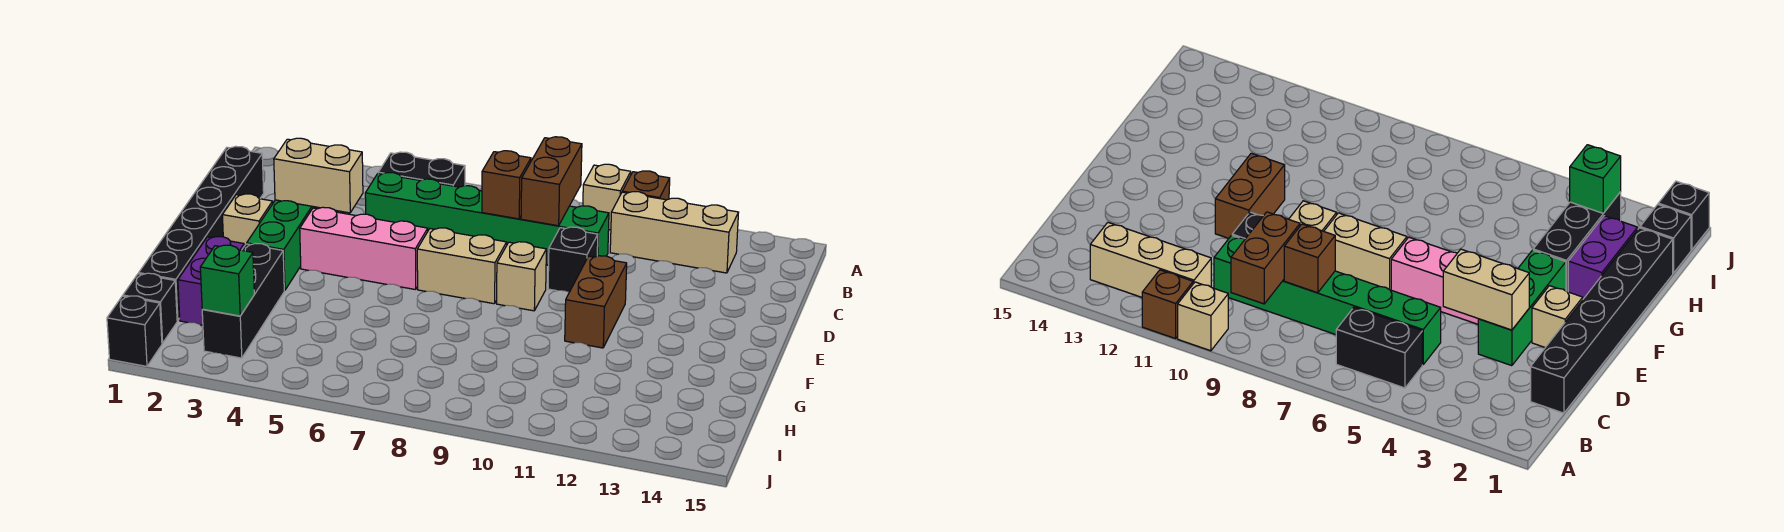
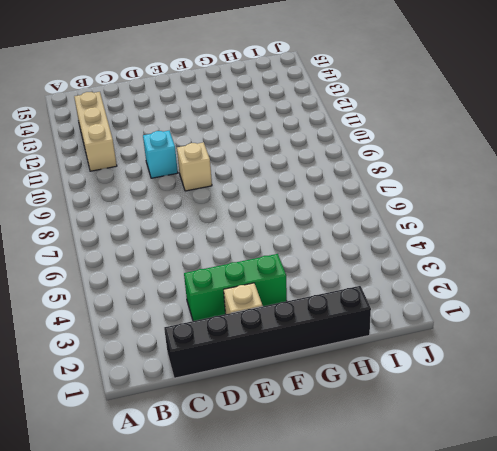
cyan 1x1 brick [143,131,178,178] -> black 1x1 brick [548,227,598,292]
none -> tan 1x1 brick [583,164,631,230]
none -> brown 1x1 brick [622,171,670,200]
none -> black 1x2 brick [378,152,465,187]

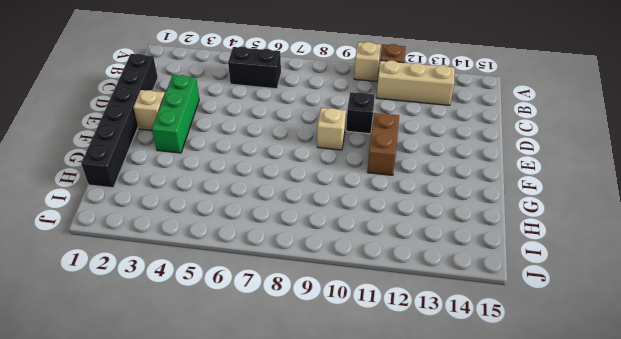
none -> green 1x6 brick [365,173,609,265]
none -> pink 1x3 brick [300,207,428,290]
none -> tan 1x2 brick [417,228,507,304]

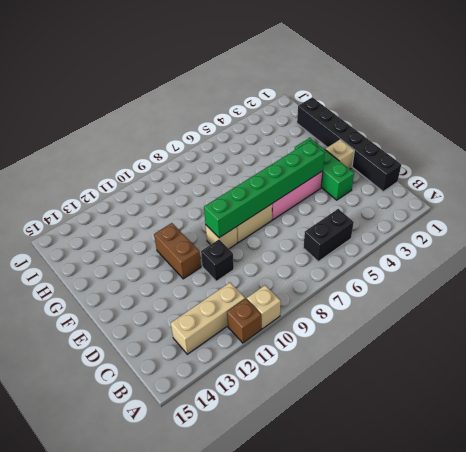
green 1x6 brick [204,141,325,238] -> green 1x6 brick moved to [365,173,609,265]
none -> purple 1x2 brick [178,237,244,325]
none -> black 1x3 brick [202,243,284,358]
none -> black 1x1 brick [123,273,177,343]

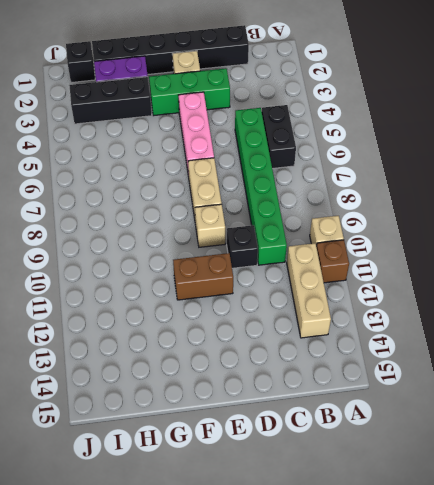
none -> black 1x1 brick [107,296,162,366]
none -> brown 1x2 brick [521,137,582,226]
none -> brown 1x1 brick [482,151,531,219]

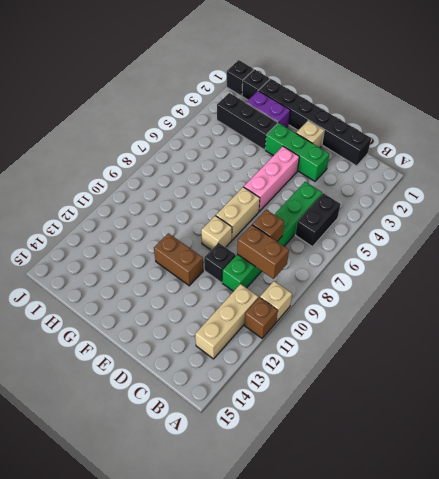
none -> tan 1x2 brick [274,138,363,213]
none -> green 1x1 brick [200,245,254,316]

